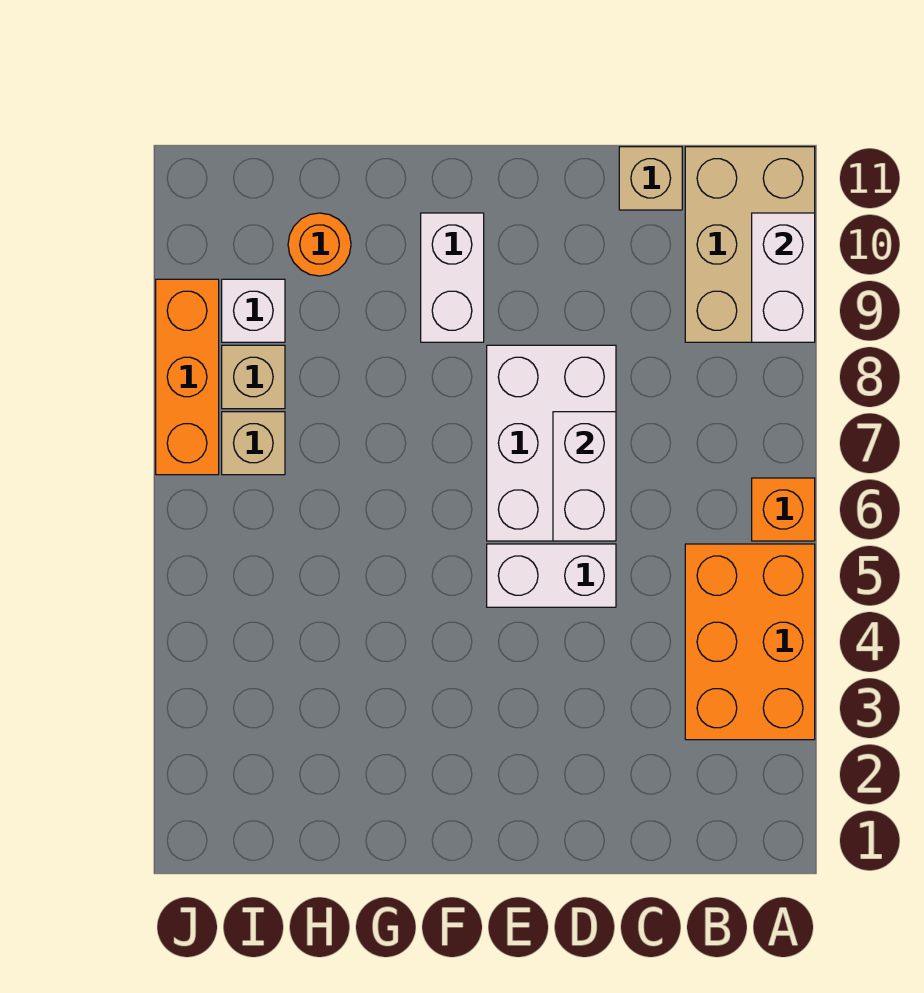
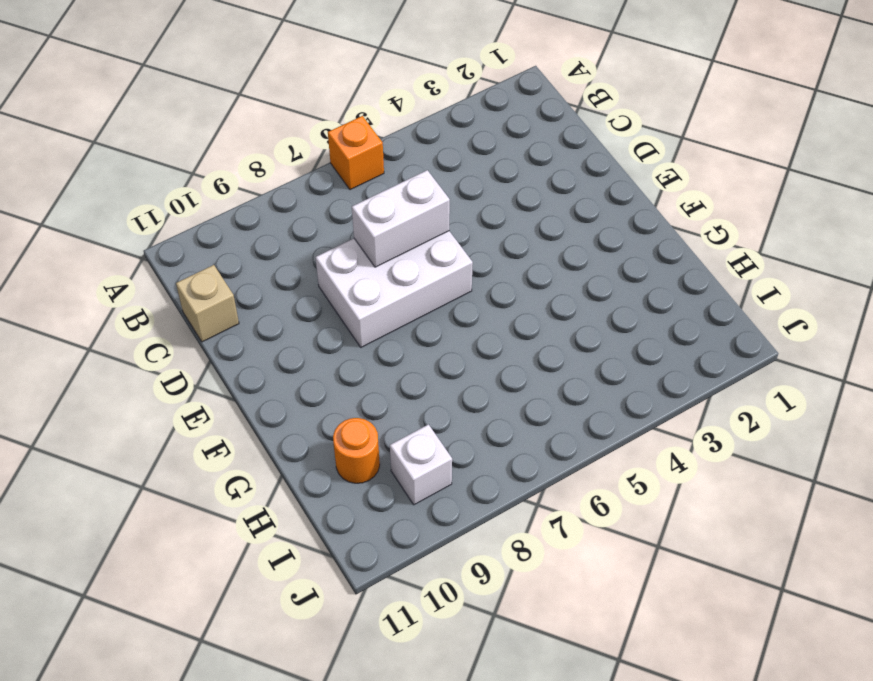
none -> orange 2x3 brick [685,544,815,740]
none -> tan 2x3 brick [685,147,815,342]
none -> white 1x2 brick [487,544,616,607]

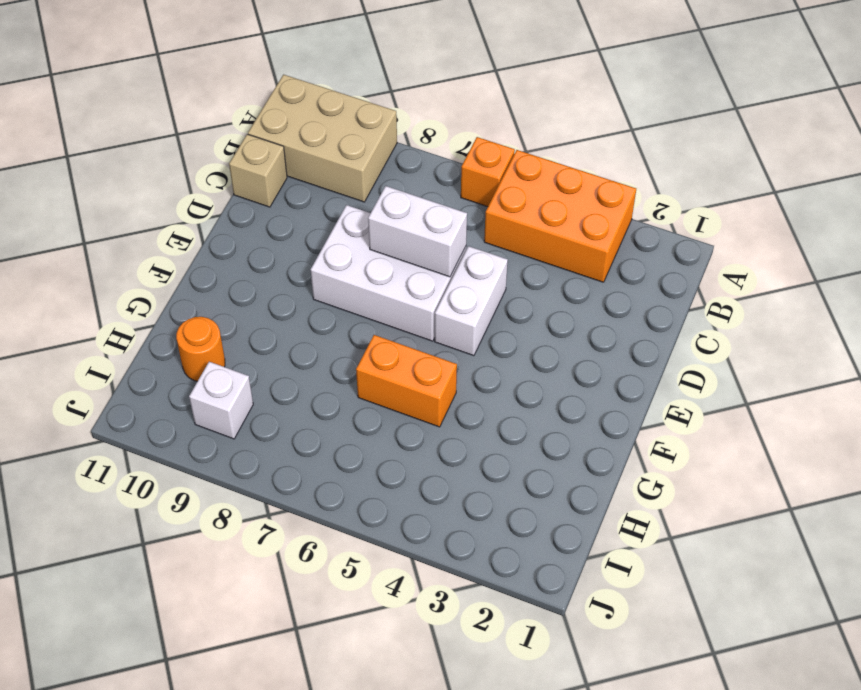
orange 1x2 brick [356,335,457,427] -> none
none -> white 1x2 brick [421,213,484,342]
none -> tan 1x1 brick [222,412,285,475]
none -> tan 1x1 brick [222,345,285,409]

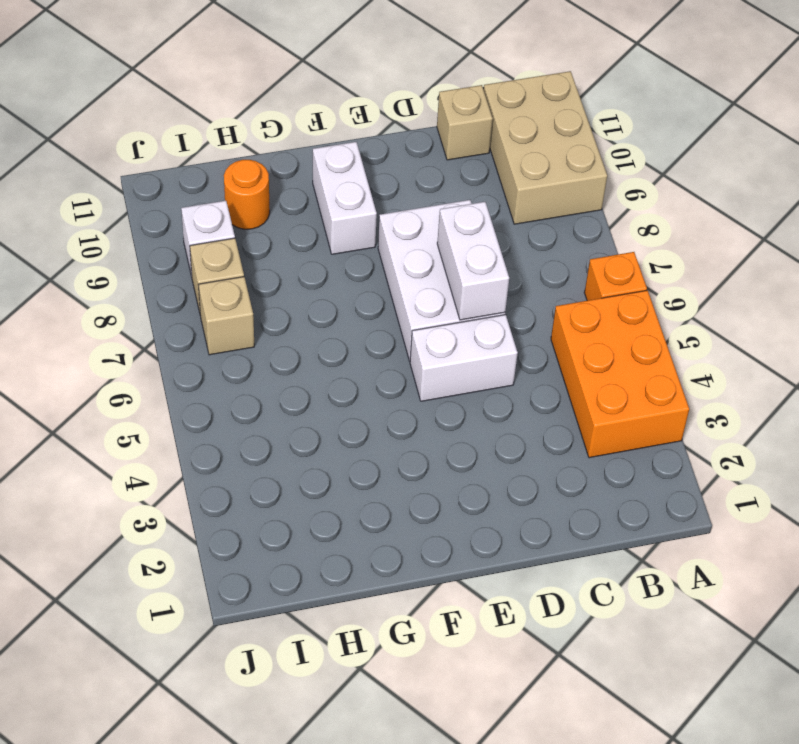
none -> orange 1x3 brick [156,279,219,475]
none -> white 1x2 brick [752,213,815,342]

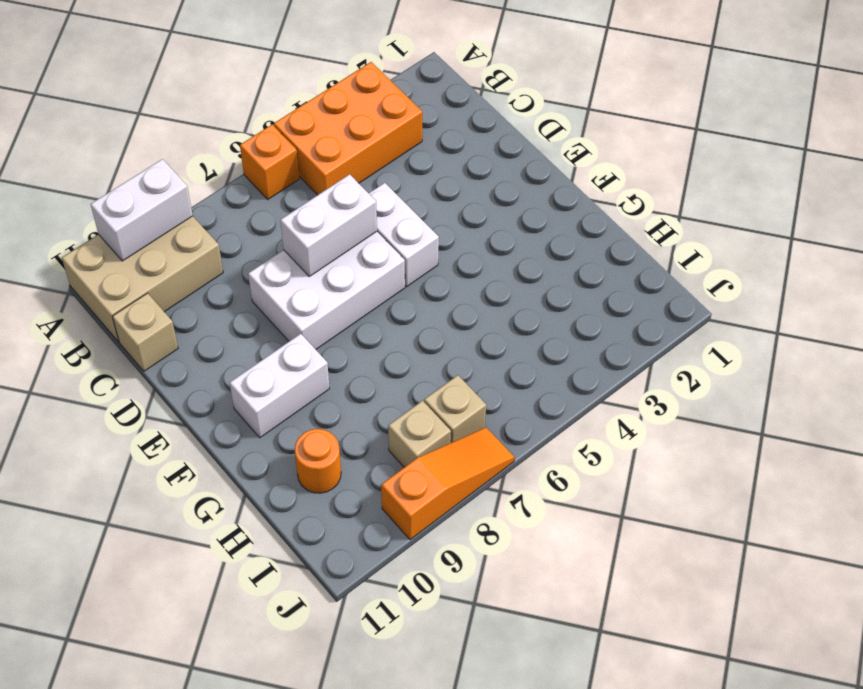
orange 1x3 slope [381,427,515,540] -> orange 1x3 brick [156,279,219,475]
none -> white 1x1 brick [222,279,285,342]

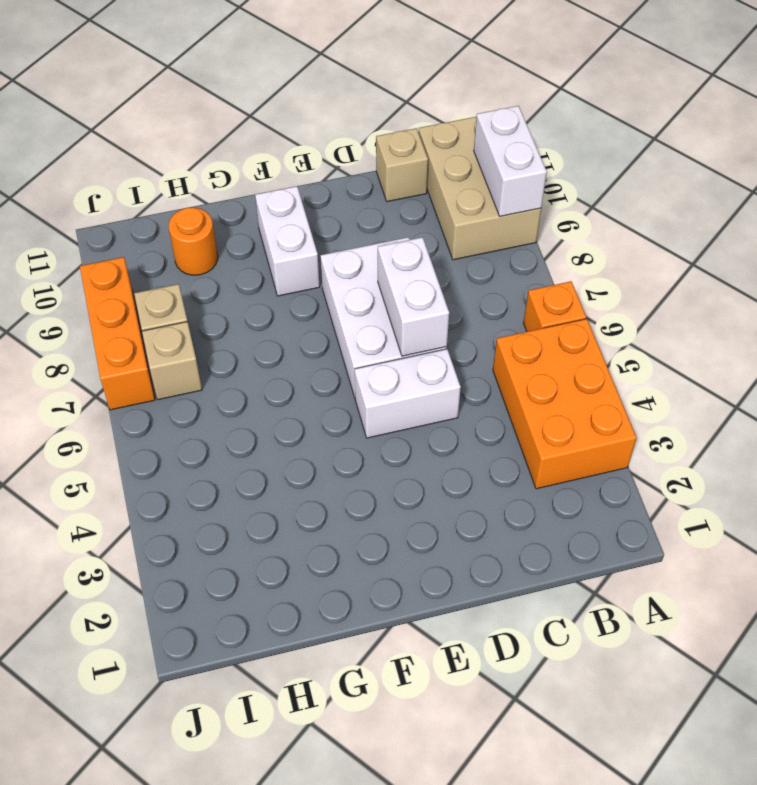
none -> white 1x1 brick [222,279,285,342]

